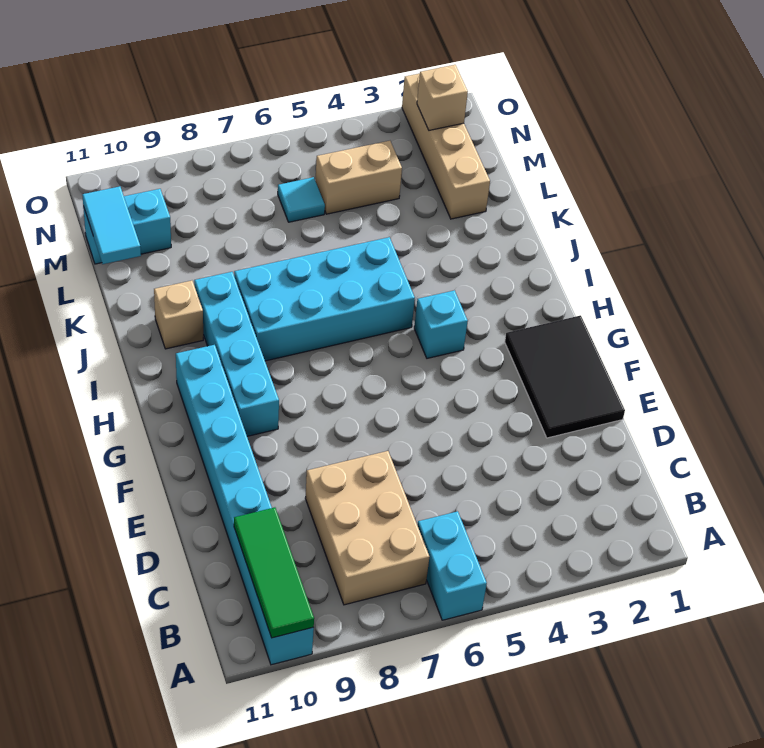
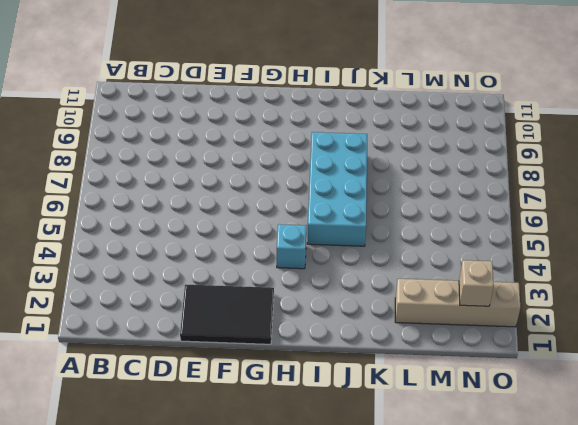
none -> cyan 1x2 brick [417,511,487,620]
none -> cyan 1x8 brick [176,345,314,665]
none -> tan 2x3 brick [305,451,429,605]

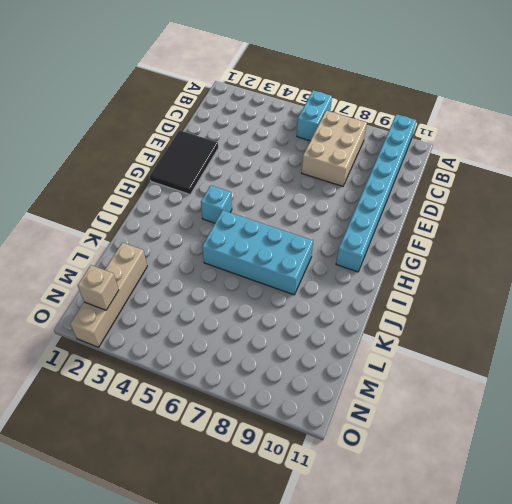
none -> cyan 1x4 brick [194,272,279,436]
none -> tan 1x1 brick [154,281,203,349]
none -> tan 1x2 brick [315,141,402,214]

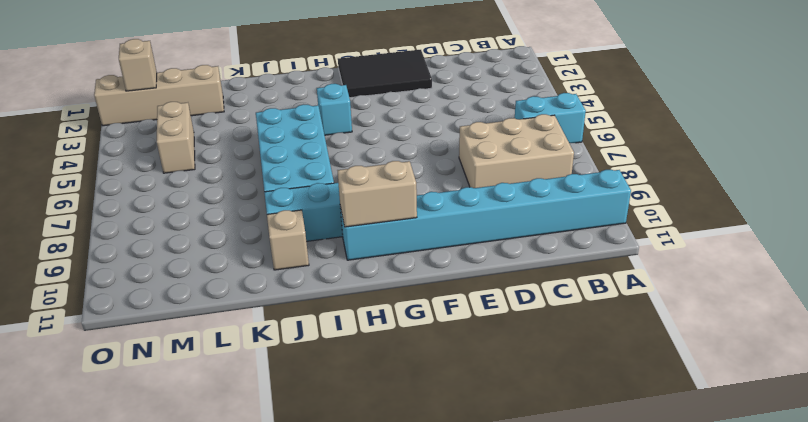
tan 1x2 brick [337,161,417,227] -> none
none -> cyan 1x1 tile [278,177,325,222]
none -> cyan 1x2 brick [83,189,171,264]
none -> green 1x3 tile [234,507,314,638]

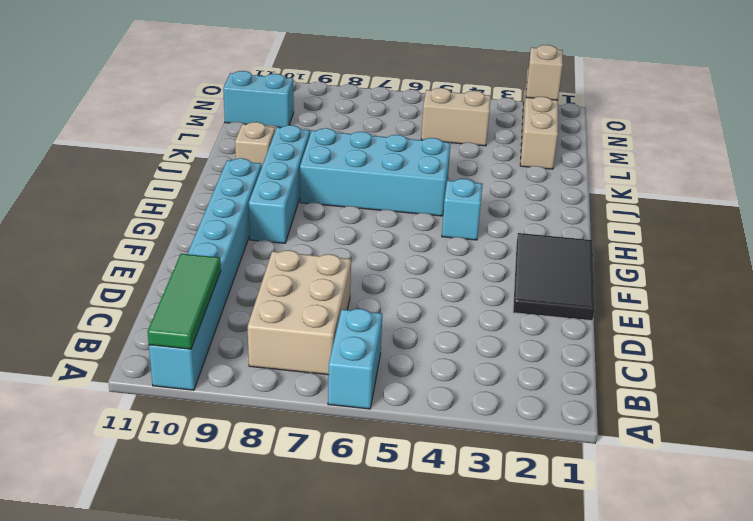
none -> cyan 1x1 tile [278,177,325,222]
none -> cyan 1x2 tile [82,186,141,264]

